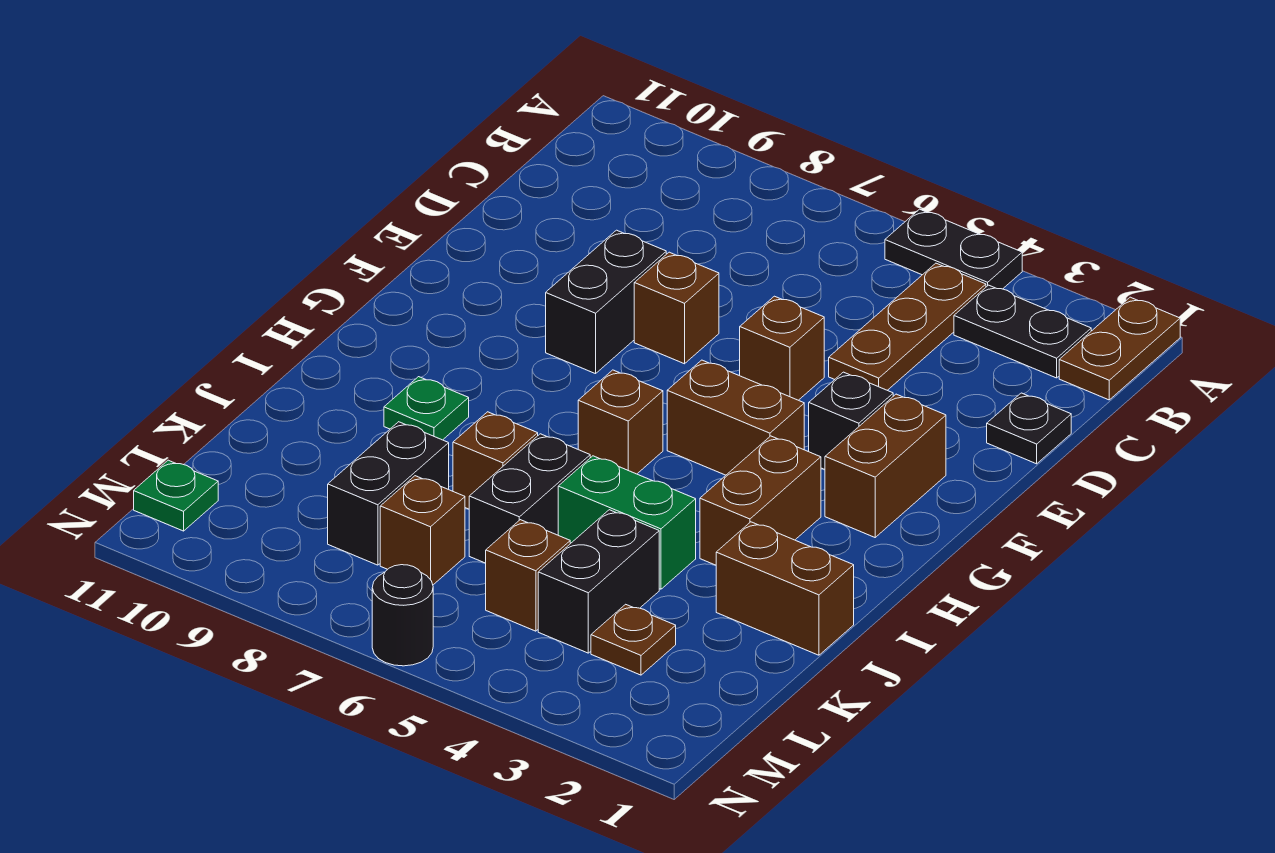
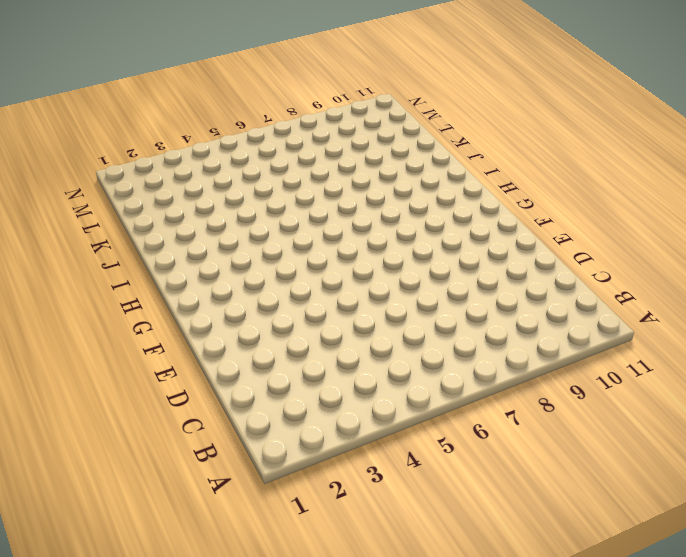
none -> brown 1x2 plate [1059,297,1180,400]
none -> black 1x2 plate [885,209,1022,289]
none -> black 1x2 plate [954,285,1091,378]

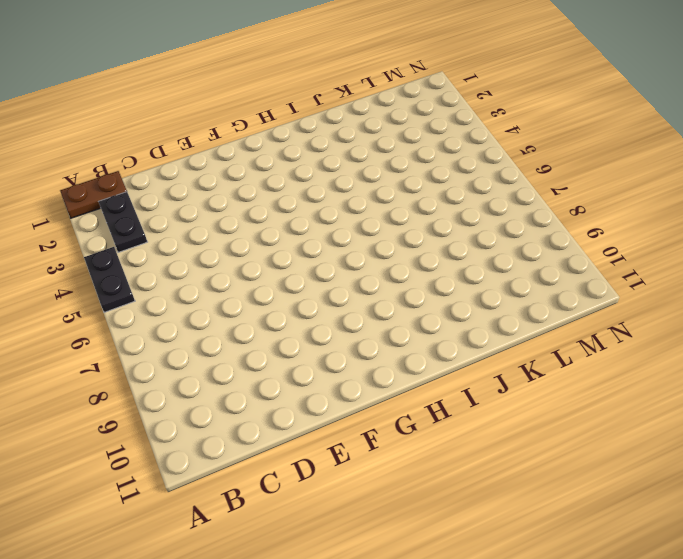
none -> brown 1x3 plate [829,263,986,390]
none -> black 1x1 plate [987,393,1071,464]
none -> brown 1x1 brick [740,296,824,400]

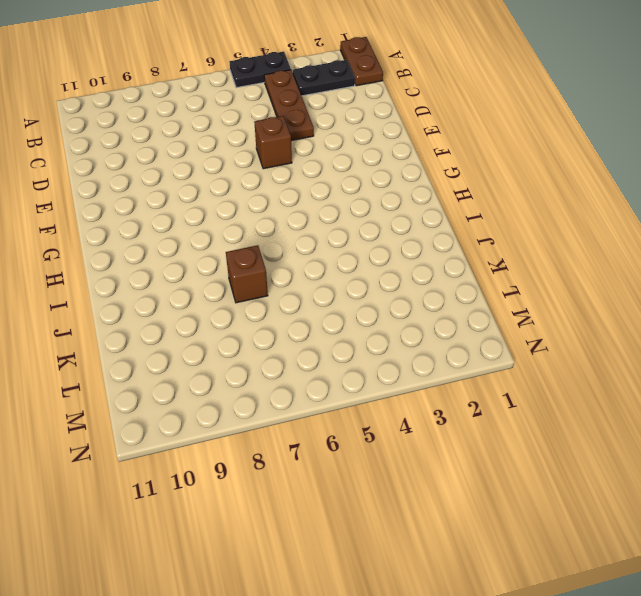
none -> black 1x1 plate [987,393,1071,464]
none -> brown 1x1 brick [634,252,719,364]
none -> black 1x2 brick [546,230,666,374]

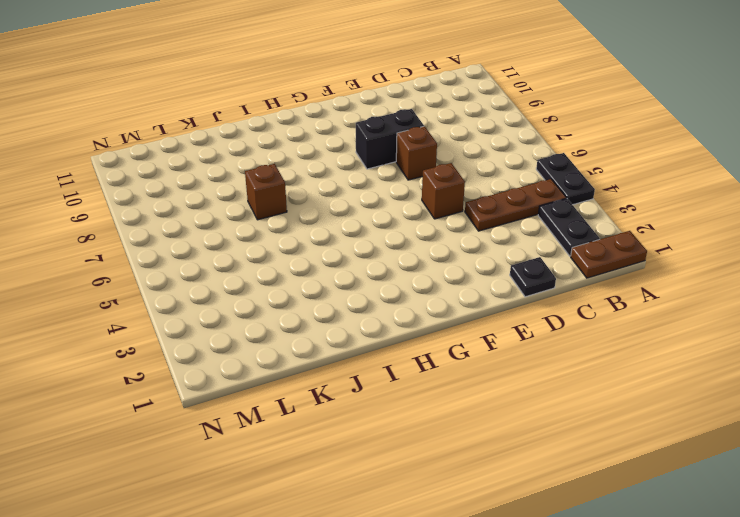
none -> brown 1x2 brick [825,394,946,537]
none -> black 1x1 brick [809,372,893,469]
none -> brown 1x2 brick [667,360,804,475]

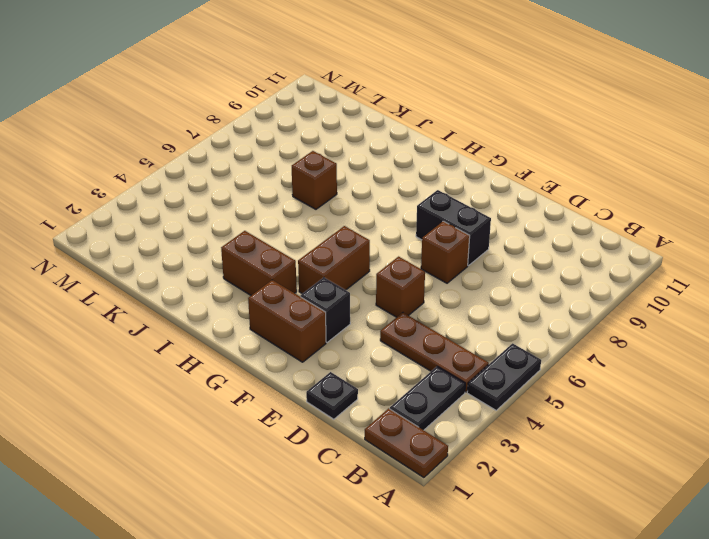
none -> brown 1x1 brick [578,370,663,474]
none -> green 1x1 plate [384,377,469,440]
none -> brown 1x2 brick [716,522,854,655]

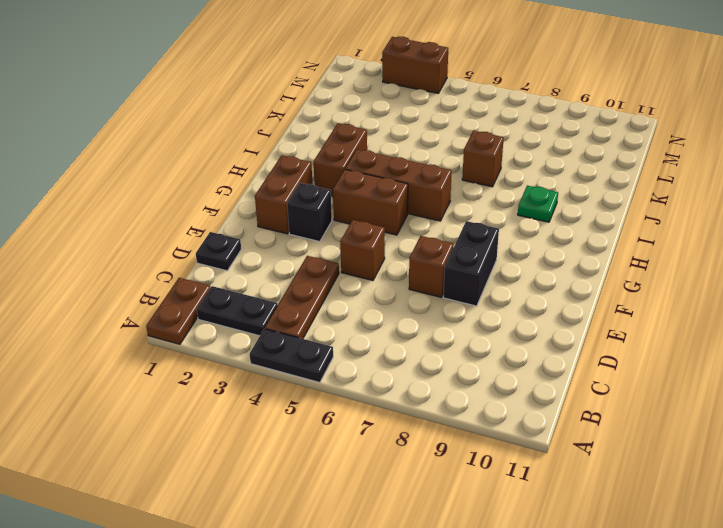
brown 1x3 brick [345,149,452,221] -> brown 1x1 brick [578,370,663,474]
brown 1x2 brick [382,37,448,93] -> brown 1x2 brick moved to [716,522,854,655]
none -> green 1x2 brick [558,456,696,589]
none -> black 1x2 brick [469,434,590,563]
none -> black 1x2 brick [538,510,659,653]

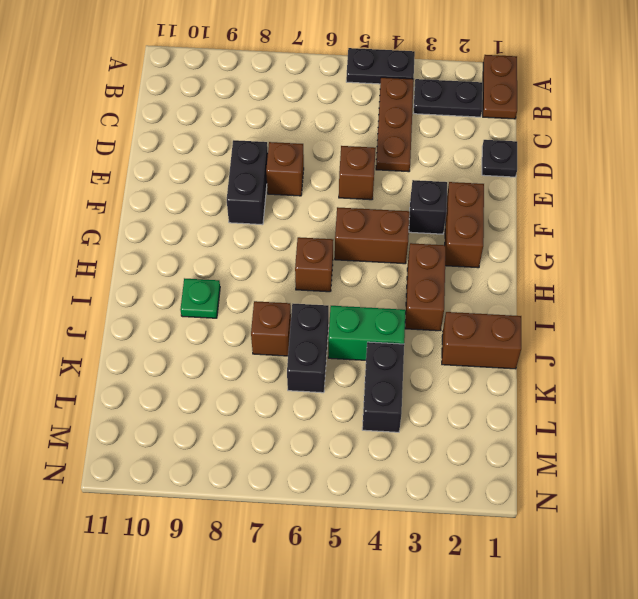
none -> black 1x2 brick [328,422,449,565]
none -> brown 1x1 plate [591,604,676,675]
none -> brown 1x1 brick [486,520,570,631]

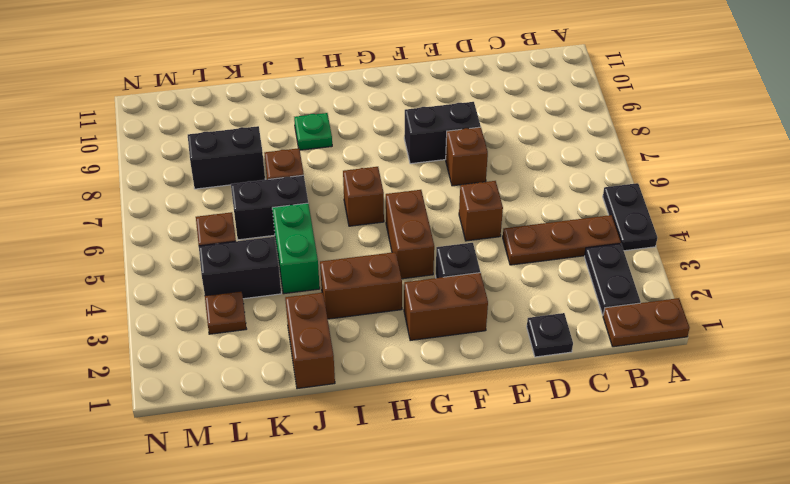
none -> brown 1x1 brick [380,476,465,585]
none -> green 1x1 plate [134,460,218,531]
none -> black 1x1 round brick [372,565,433,666]

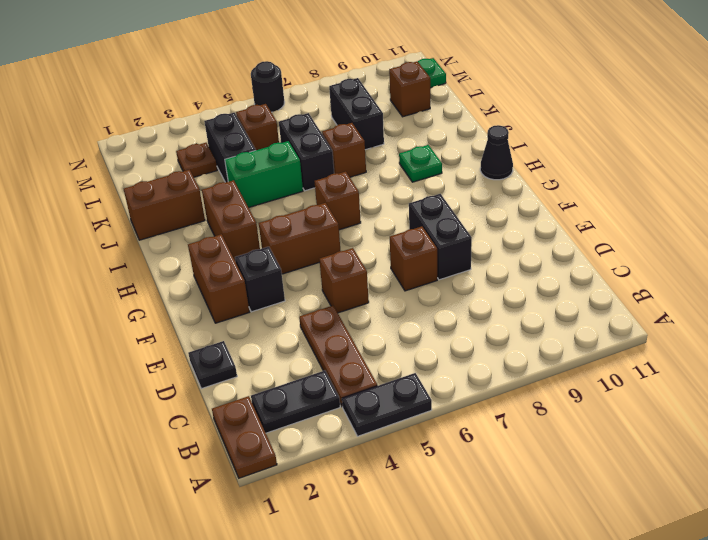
black 1x1 cone [480,125,513,180] -> none
brown 1x1 brick [389,61,430,117] -> brown 1x1 brick moved to [380,476,465,585]

